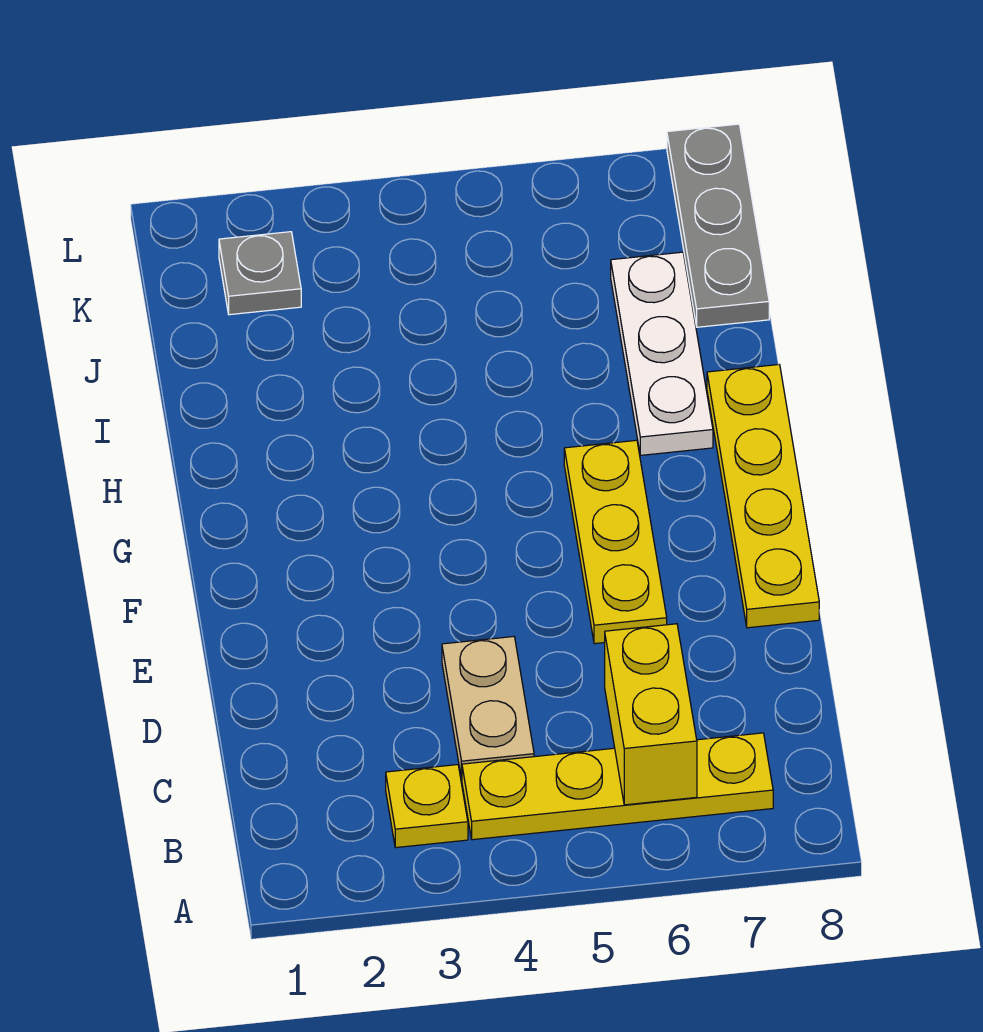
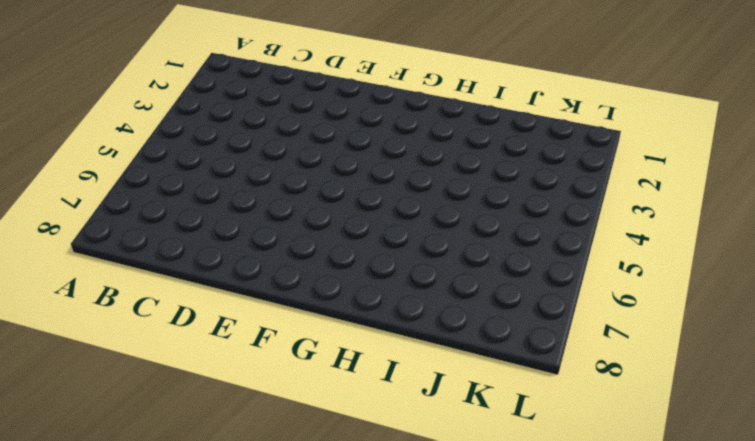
none -> yellow 1x1 plate [386,765,468,848]
none -> yellow 1x4 plate [462,733,773,840]

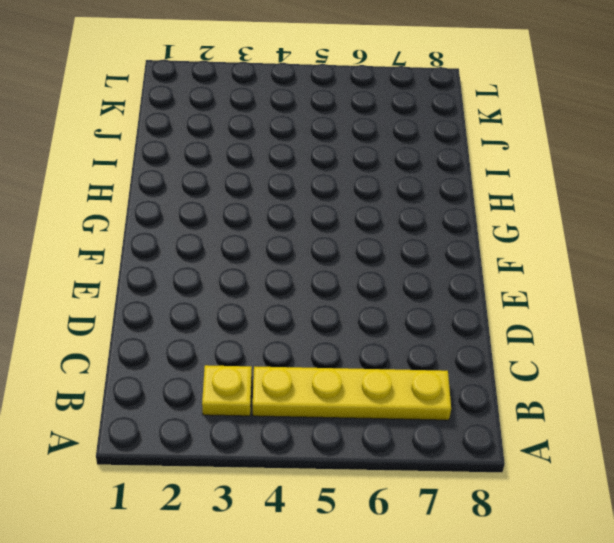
none -> tan 1x2 plate [442,637,534,779]
none -> yellow 1x3 plate [564,440,667,644]

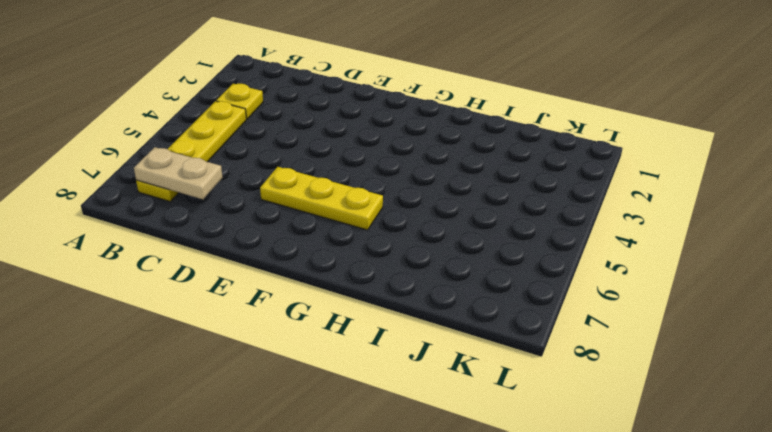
tan 1x2 plate [134,147,223,199] -> tan 1x2 plate moved to [442,637,534,779]
none -> yellow 1x4 plate [707,365,819,628]
none -> white 1x3 plate [611,252,713,455]

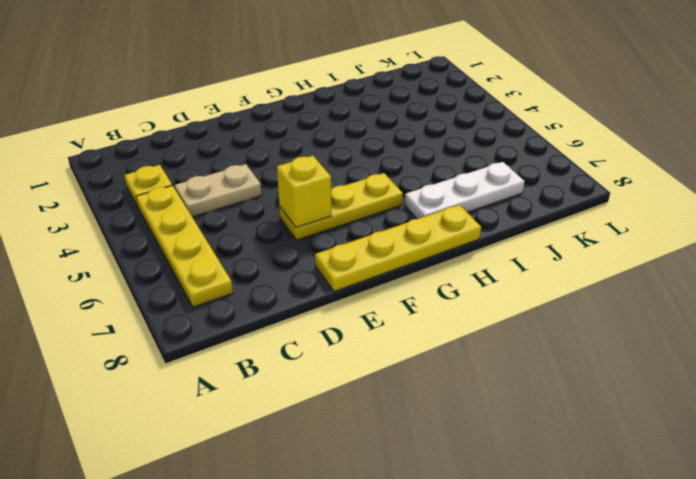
yellow 1x1 brick [277,156,331,228] -> none
none -> grey 1x3 plate [667,124,769,327]
none -> grey 1x1 plate [219,232,301,315]

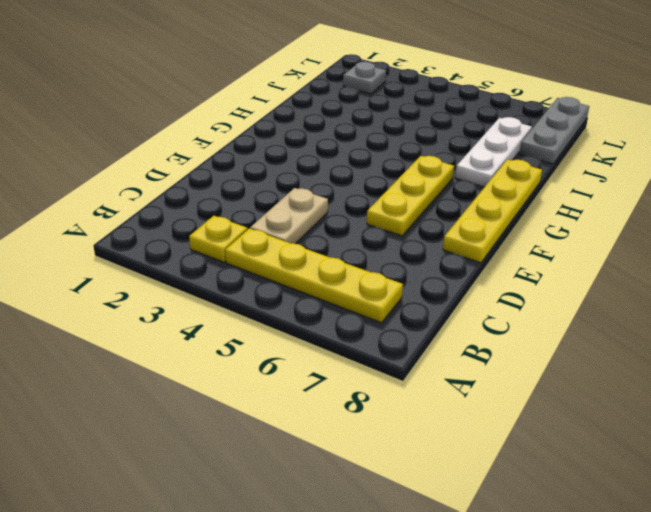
none -> yellow 1x2 brick [605,624,697,805]

